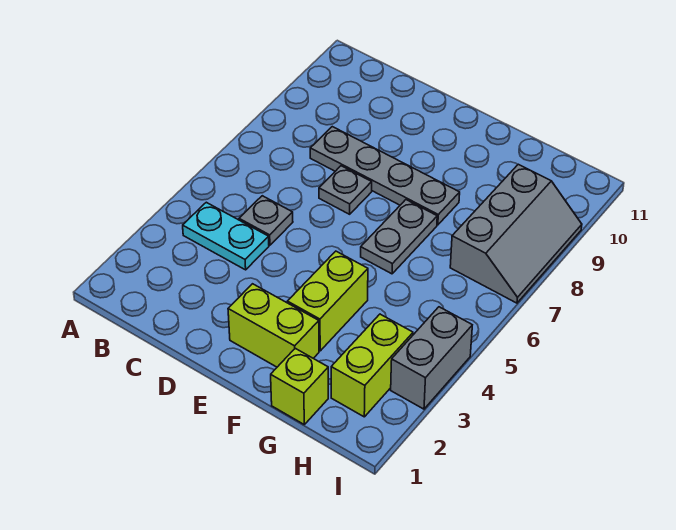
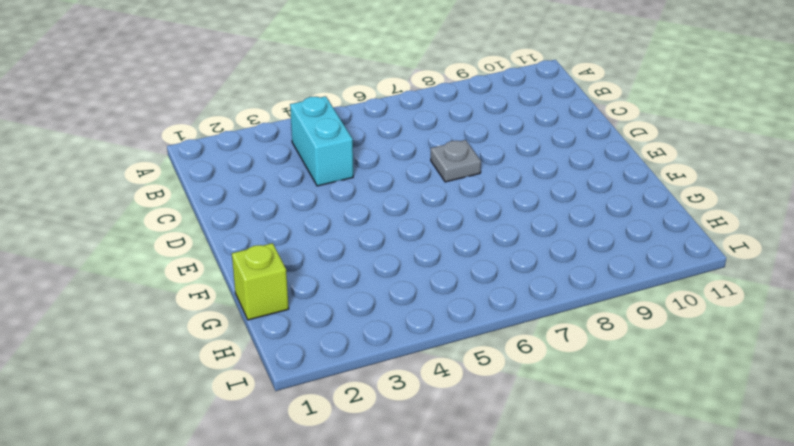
cyan 1x2 brick [290,96,353,186] -> cyan 1x2 plate [183,202,269,270]
none -> grey 1x1 plate [239,196,293,245]
none -> grey 1x4 plate [310,127,460,225]

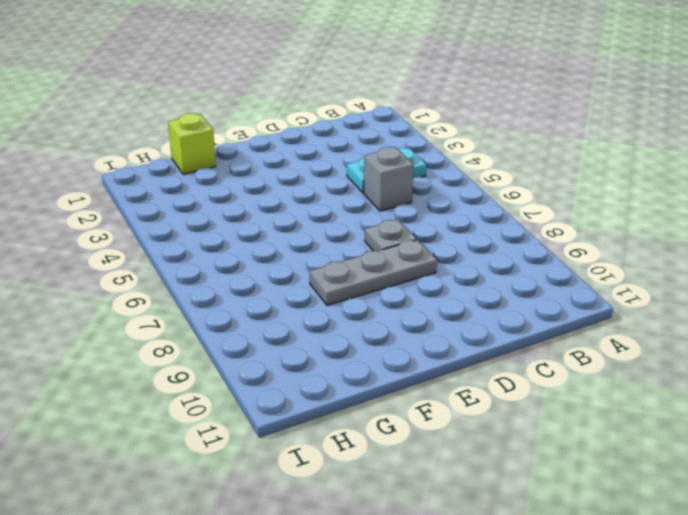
grey 1x1 brick [363,147,414,211] -> grey 1x1 plate [239,196,293,245]
grey 1x3 plate [310,240,437,306] -> grey 1x4 plate [310,127,460,225]
none -> lime 1x2 brick [228,284,319,367]
none -> lime 1x2 brick [287,251,368,351]

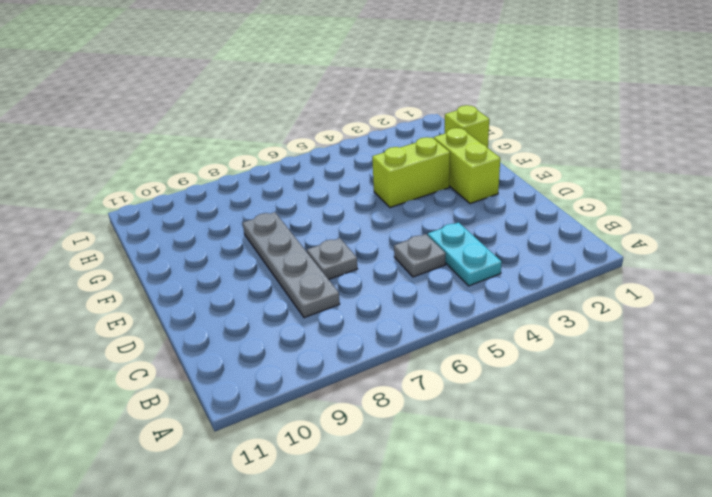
none -> grey 1x2 plate [361,200,437,274]
none -> lime 1x2 brick [331,314,413,417]

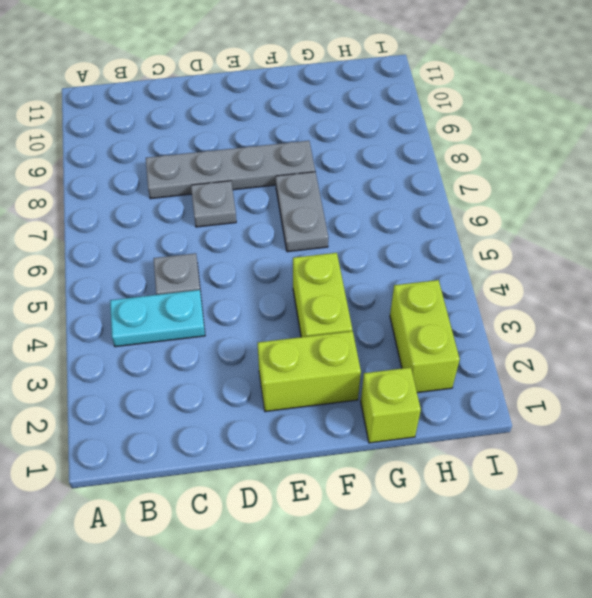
none -> grey 2x3 slope [450,164,582,303]
none -> grey 1x2 brick [391,307,472,409]

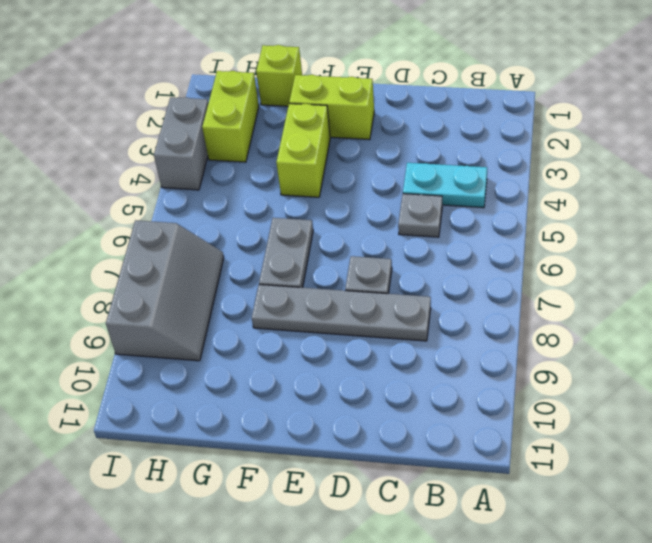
grey 2x3 slope [106,220,224,361] -> grey 2x3 slope turned to [450,164,582,303]

